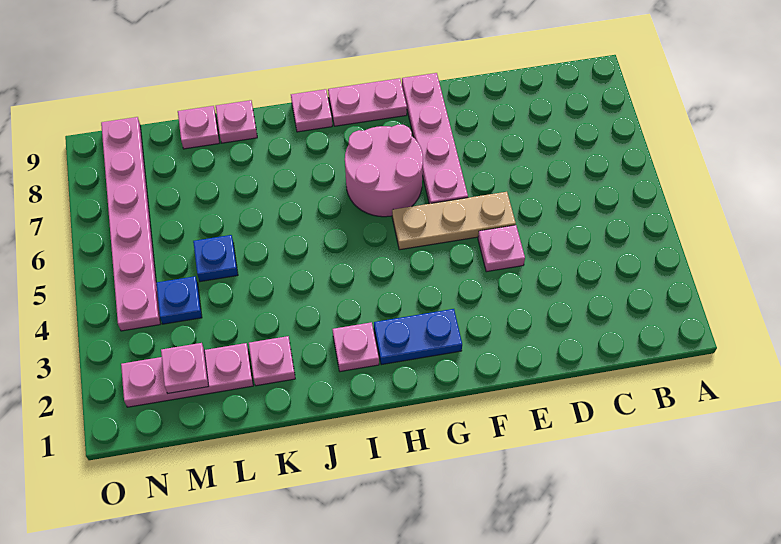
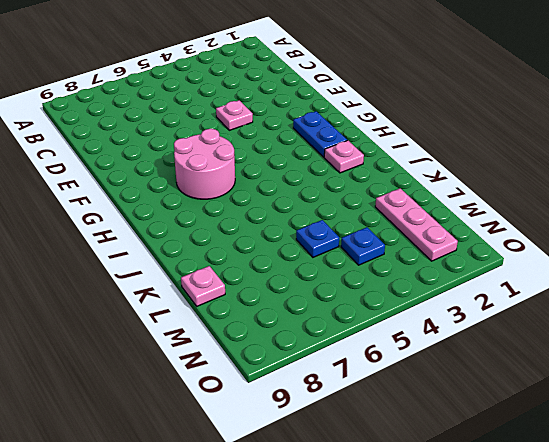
none -> tan 1x3 plate [392,192,516,250]
none -> pink 1x4 plate [402,73,468,204]
none -> pink 1x2 plate [328,78,407,126]

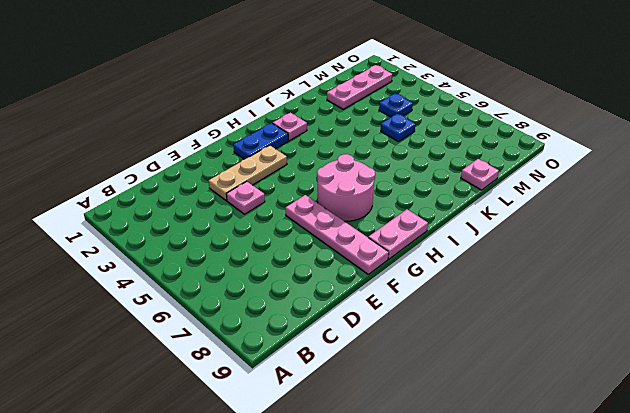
tan 1x3 plate [209,145,287,201] -> tan 1x3 plate moved to [392,192,516,250]
none -> pink 1x1 plate [291,89,332,132]
none -> pink 1x1 plate [249,336,295,386]
none -> pink 1x1 plate [216,100,257,143]

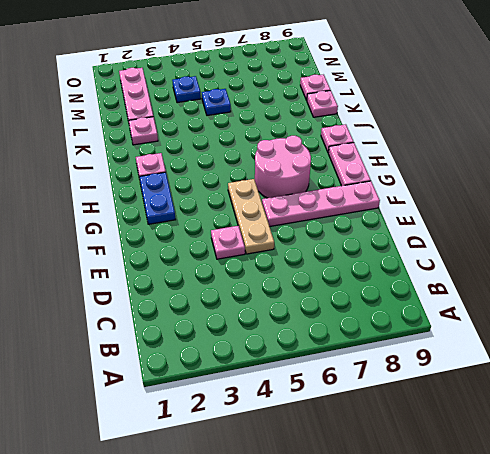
none -> pink 1x6 plate [101,117,160,331]
none -> pink 1x1 plate [161,343,208,394]

